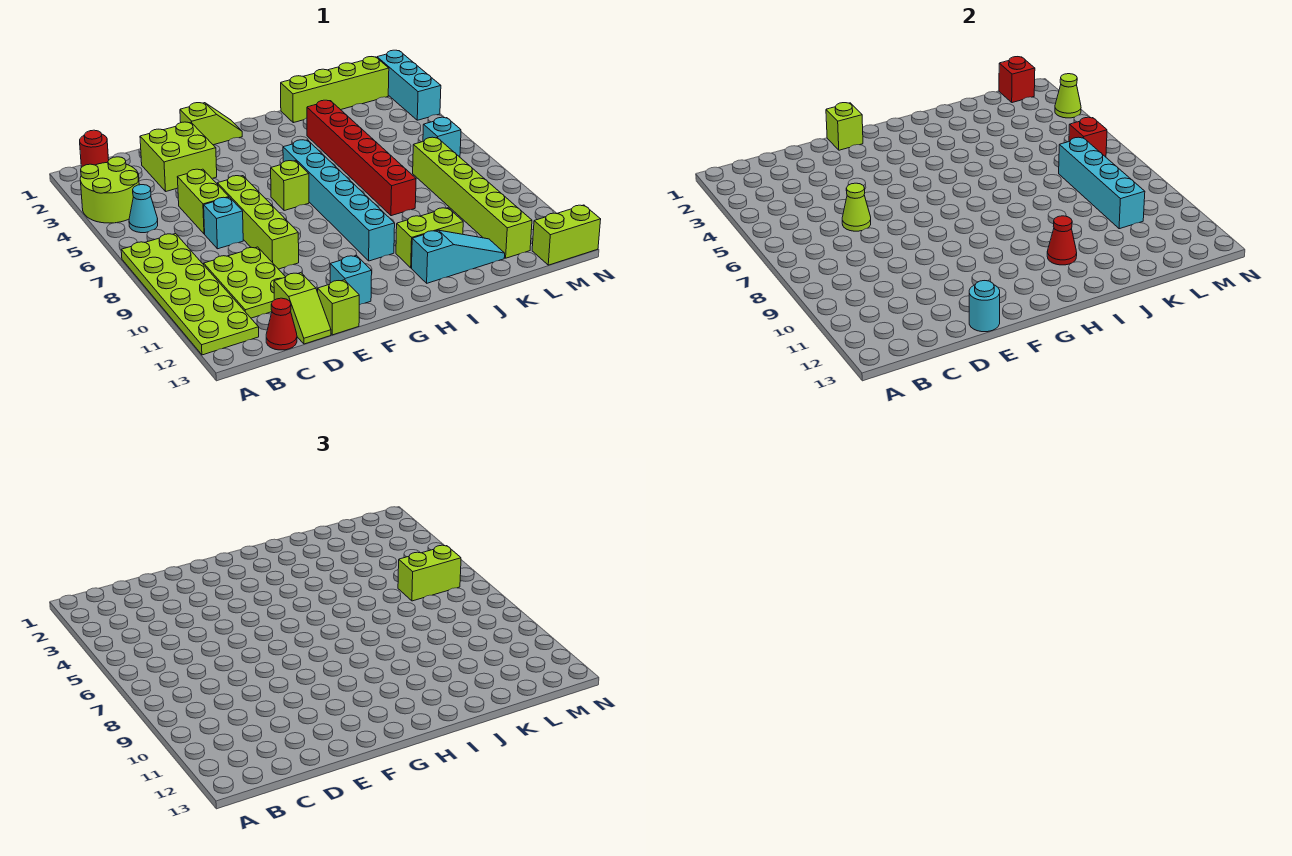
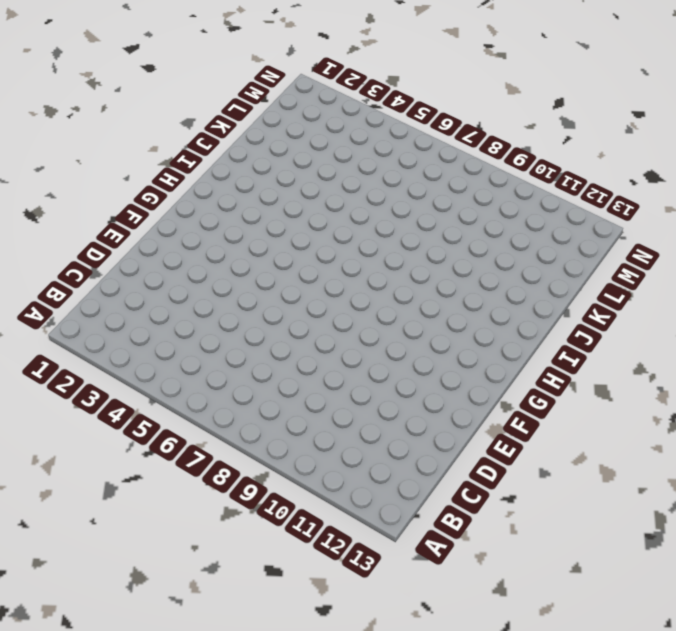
none -> lime 2x2 round brick [80,157,139,223]
none -> lime 2x6 plate [121,234,259,355]
none -> red 1x1 round brick [80,130,109,168]
none -> cyan 1x1 cone [129,185,158,233]

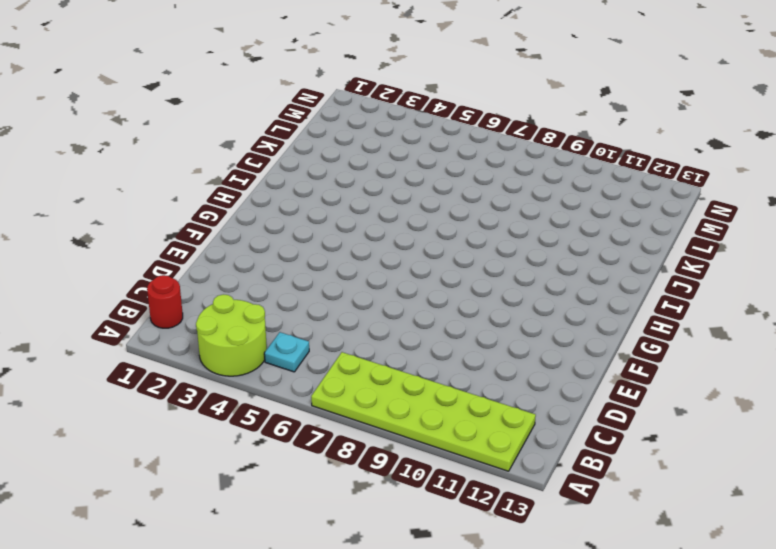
cyan 1x1 plate [264,332,309,372] -> cyan 1x1 cone [129,185,158,233]
none -> lime 2x3 plate [204,247,285,318]
none -> red 1x1 cone [266,298,297,350]
none -> lime 2x2 brick [140,122,217,191]
none -> lime 1x2 brick [177,169,229,234]

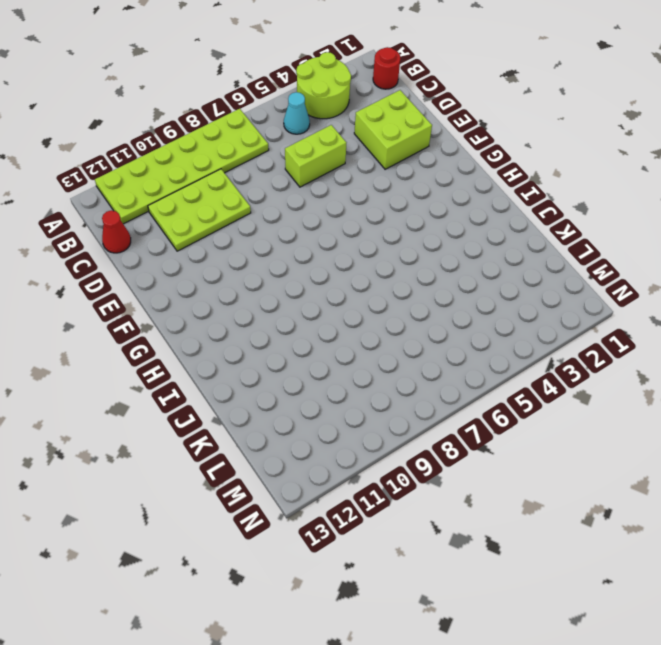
none -> cyan 1x1 brick [204,197,243,249]
none -> lime 1x2 slope [274,273,331,344]
none -> lime 1x4 brick [217,176,299,269]
none -> lime 1x1 brick [318,280,359,335]

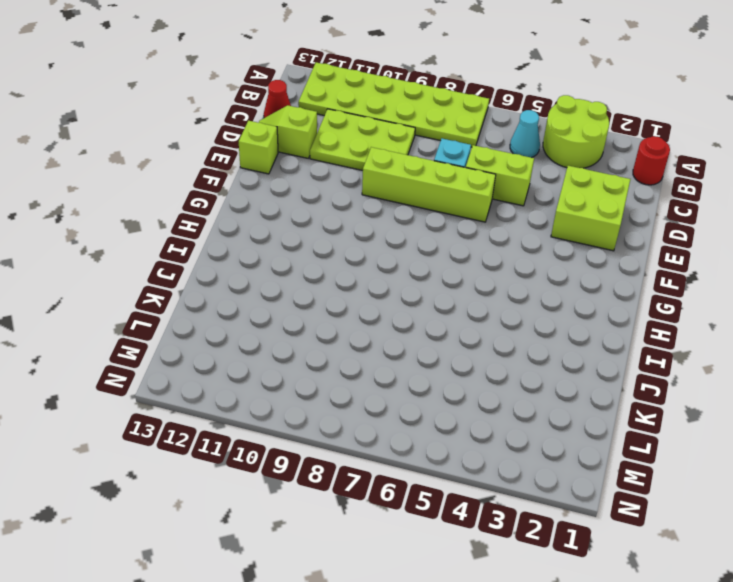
none -> lime 1x2 slope [180,103,242,145]
none -> cyan 1x1 brick [330,255,372,305]
none -> lime 1x1 brick [271,161,309,211]
none -> cyan 1x6 brick [283,140,395,261]

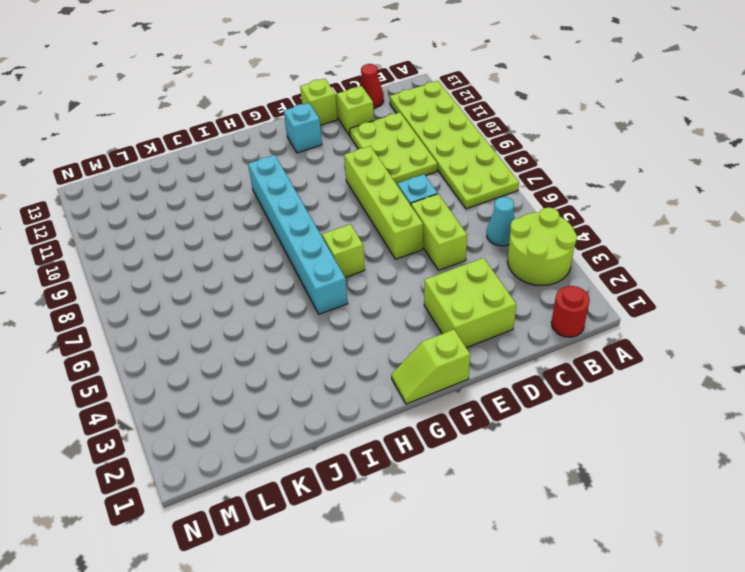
none -> lime 1x2 brick [396,208,463,268]
none -> cyan 1x3 slope [412,230,505,283]
none -> lime 1x4 brick [281,57,389,123]
none -> red 1x6 brick [307,100,416,216]

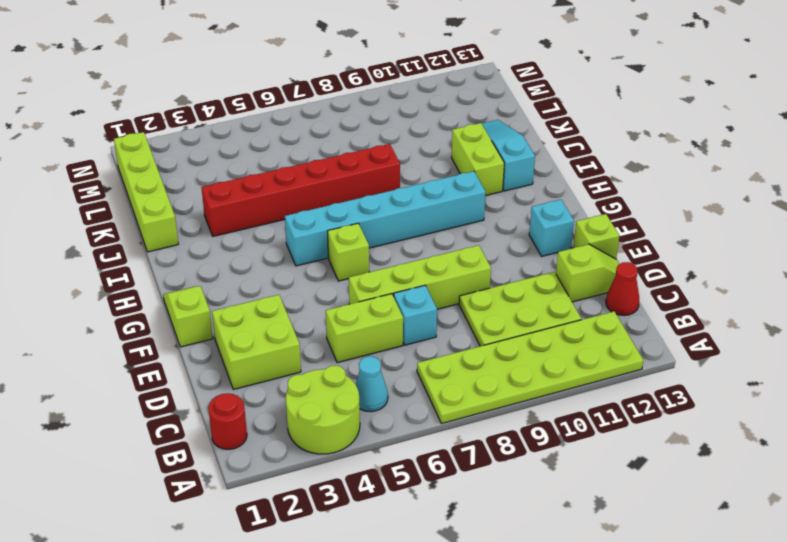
none -> lime 1x6 brick [413,137,532,258]
none -> cyan 1x1 brick [423,117,461,157]
none -> lime 1x2 brick [532,205,601,265]
none -> cyan 1x3 brick [377,50,441,120]

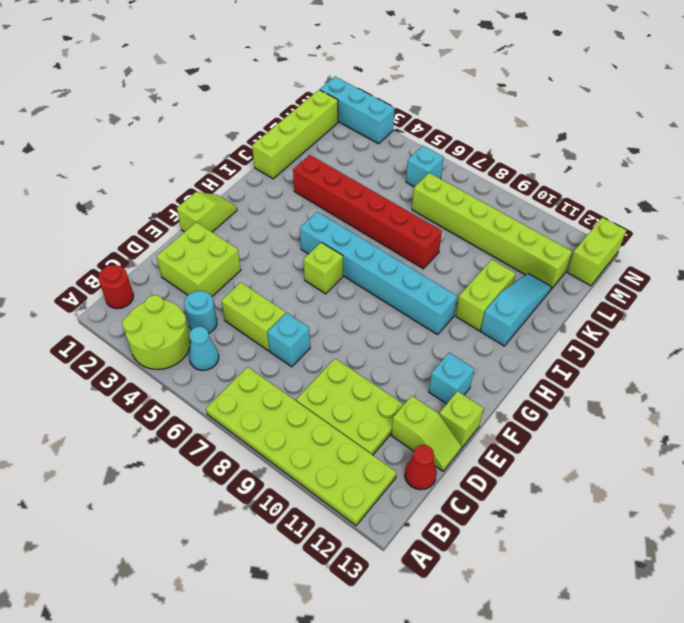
cyan 1x1 round brick [184,291,217,333] -> cyan 1x1 round brick moved to [969,281,1000,332]
none -> lime 1x4 brick [217,176,299,269]
none -> lime 1x1 cone [842,183,871,231]
none -> lime 1x1 brick [826,103,863,150]
none -> red 1x1 cone [1047,216,1077,265]

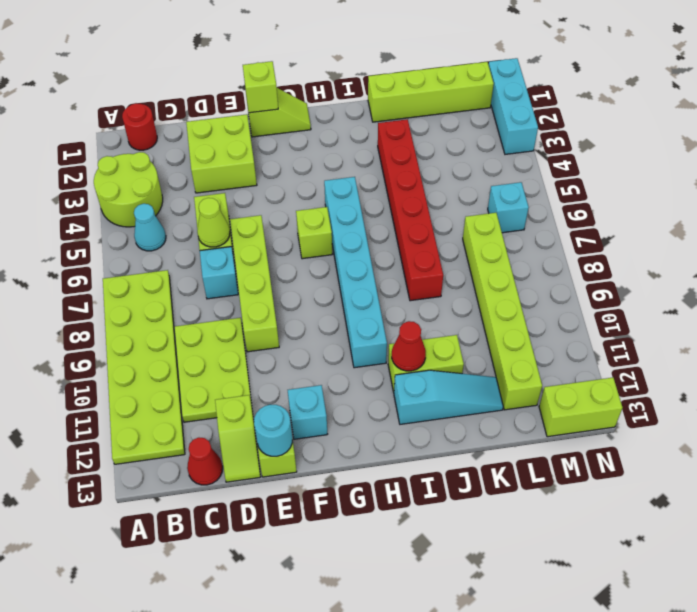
none -> cyan 1x4 brick [1059,137,1145,229]
none -> red 1x1 brick [999,57,1035,103]
none -> red 1x1 brick [1069,117,1107,157]
none -> lime 1x1 cone [1055,74,1081,118]

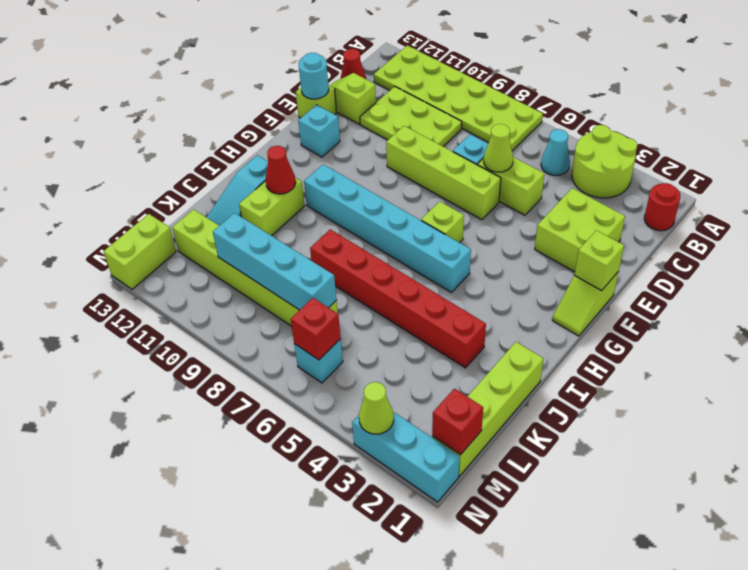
none -> lime 1x2 brick [398,545,461,601]

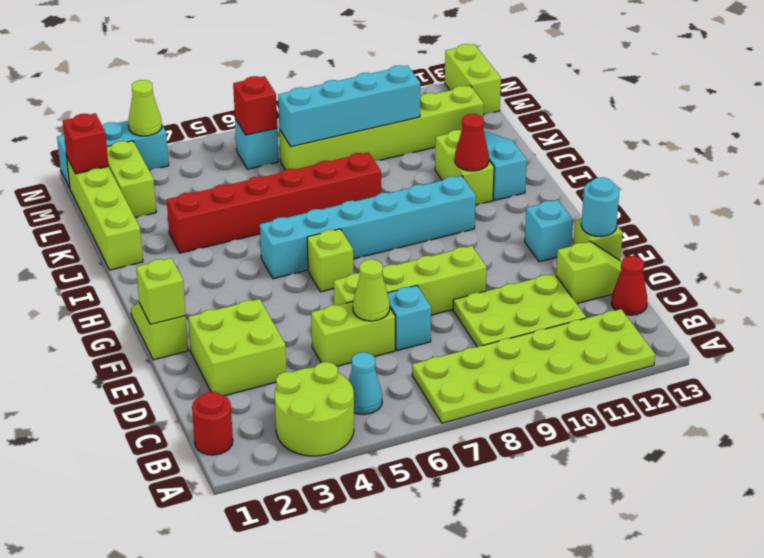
lime 1x2 brick [107,141,156,218] -> lime 1x2 brick moved to [398,545,461,601]

